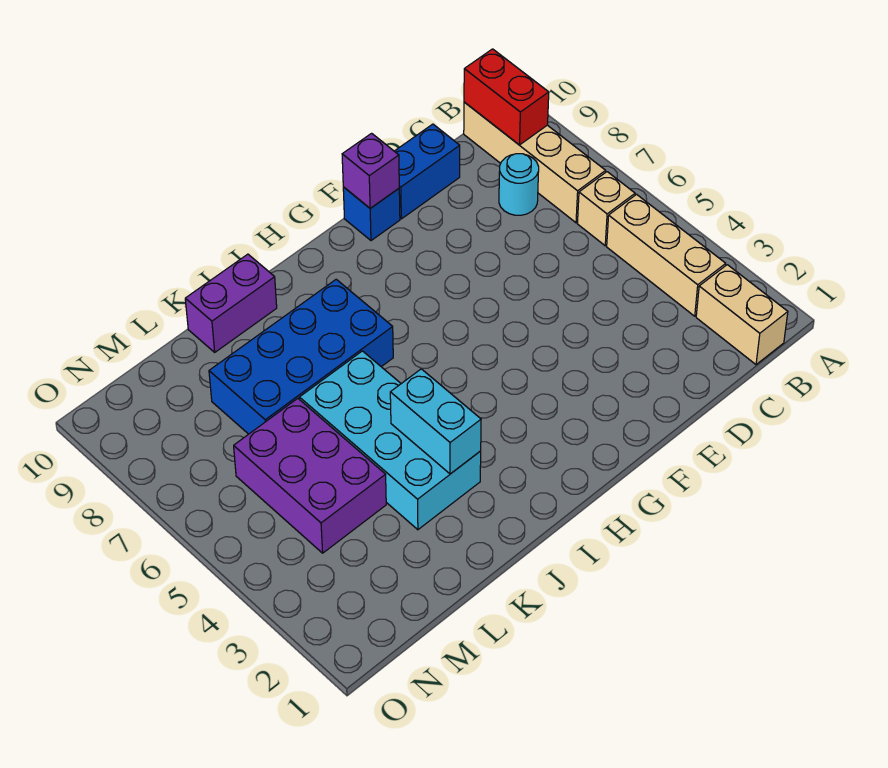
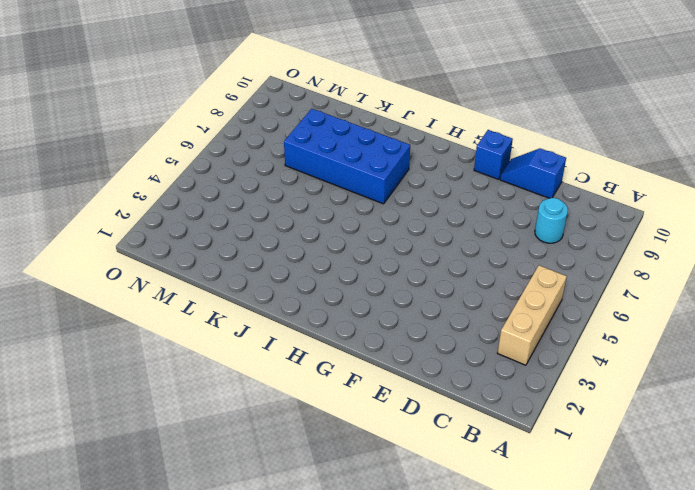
blue 1x2 slope [500,148,566,198] -> blue 1x2 brick [395,124,460,219]
none -> tan 1x2 brick [696,265,788,365]
none -> tan 1x1 brick [577,172,635,246]
none -> tan 1x4 brick [464,102,606,223]

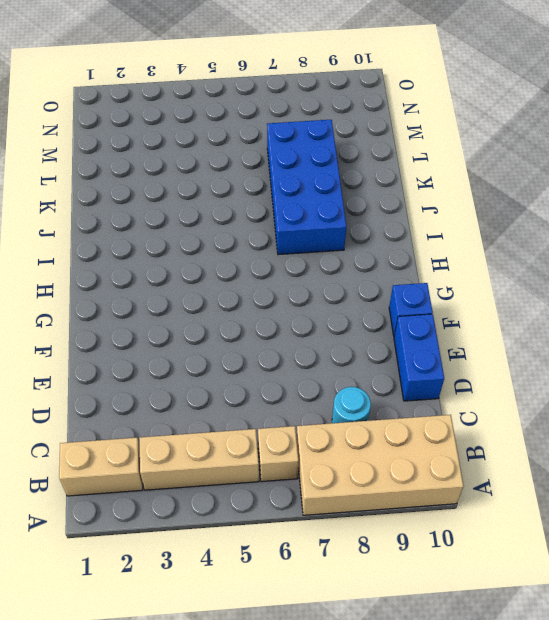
tan 2x4 brick [296,415,463,515] -> tan 1x4 brick [464,102,606,223]
none -> cyan 2x4 brick [299,351,481,530]
none -> purple 1x2 brick [185,254,277,352]
none -> purple 2x3 brick [234,398,386,553]

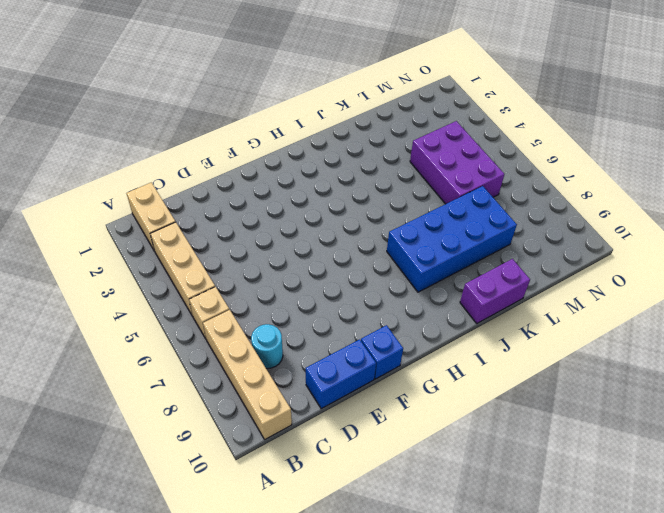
none -> cyan 2x4 brick [299,351,481,530]
none -> red 1x2 brick [464,49,549,145]
none -> purple 1x1 brick [342,133,399,208]

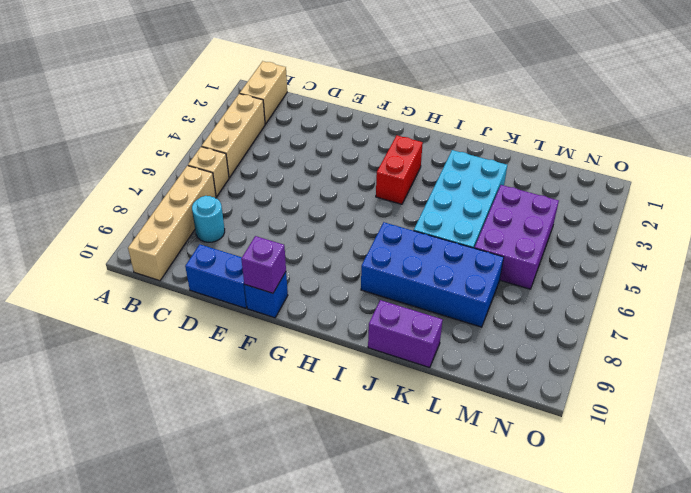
red 1x2 brick [376,135,423,204] -> red 1x2 brick moved to [464,49,549,145]
none -> cyan 1x2 brick [390,369,481,474]

